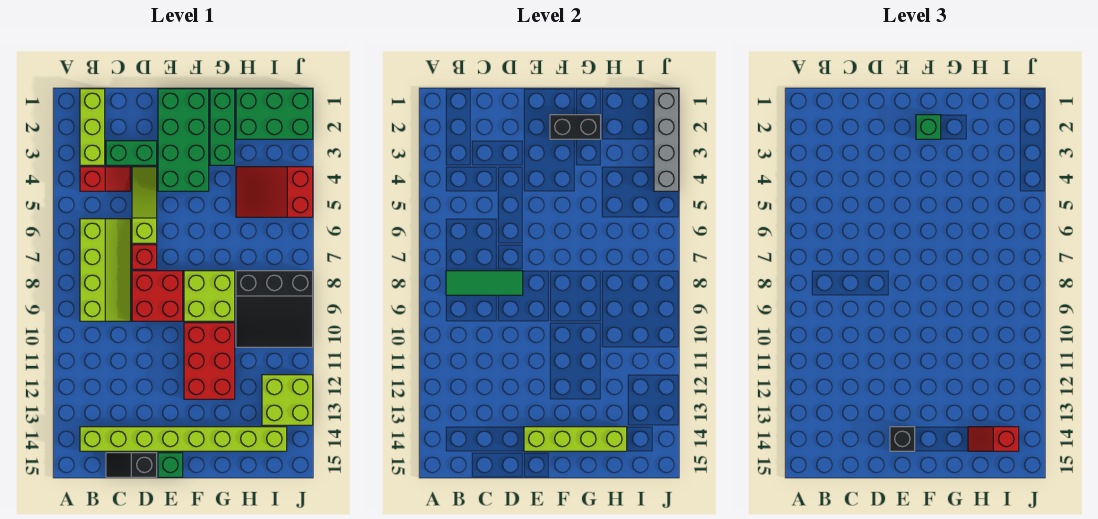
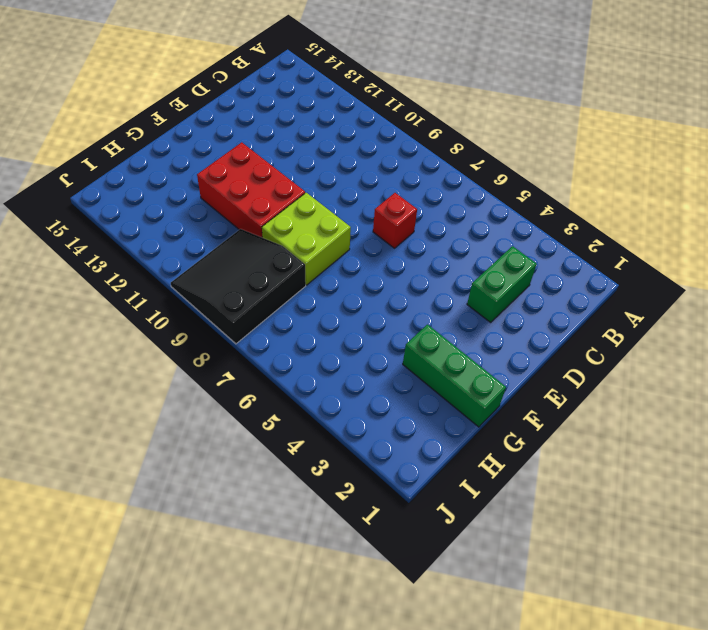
none -> lime 1x3 brick [80,89,105,165]
none -> red 1x2 slope [80,167,131,191]
none -> lime 2x4 slope [80,219,131,321]

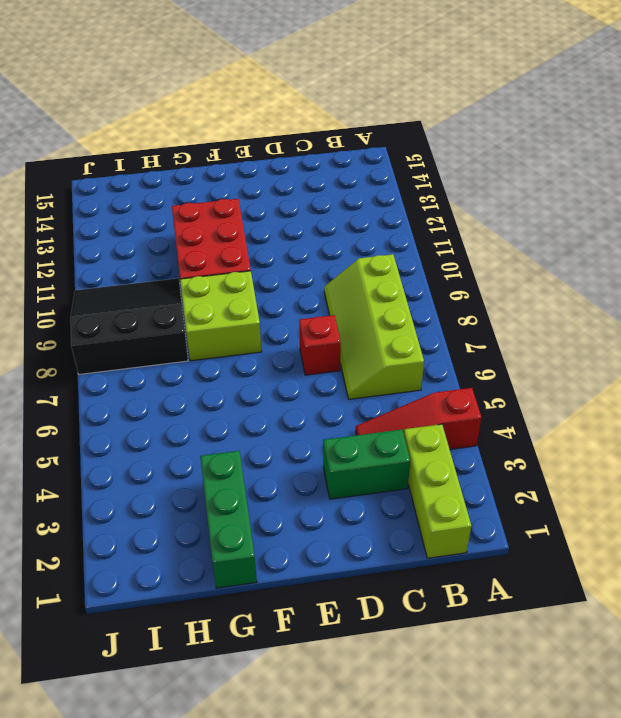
red 1x3 slope [356,388,481,449] -> red 1x2 slope [80,167,131,191]
none -> lime 1x8 brick [80,427,287,451]
none -> black 1x2 slope [106,453,157,477]
none -> lime 1x3 slope [132,167,157,243]

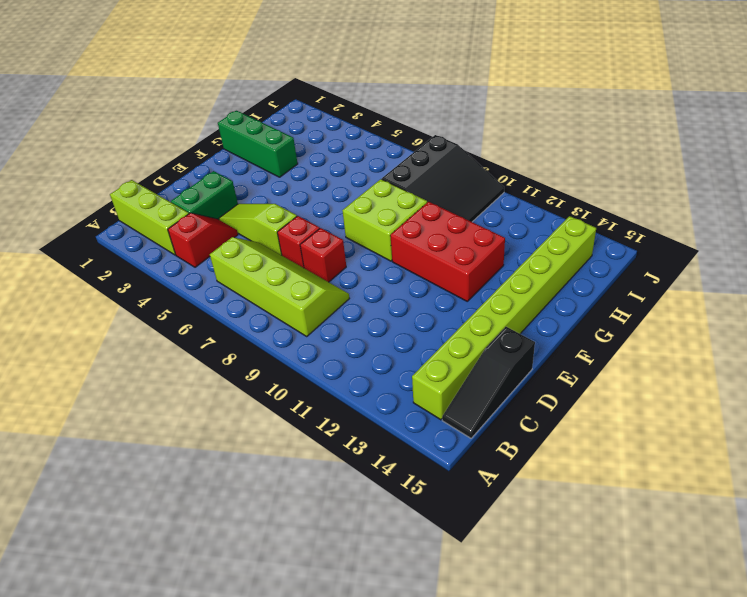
black 1x3 slope [442,327,535,438] -> black 1x2 slope [106,453,157,477]
red 1x1 brick [300,228,346,282] -> red 2x2 brick [132,271,183,321]
none -> green 2x4 brick [158,89,209,191]
none -> green 1x1 brick [158,453,183,477]
none -> green 2x3 brick [236,89,313,139]

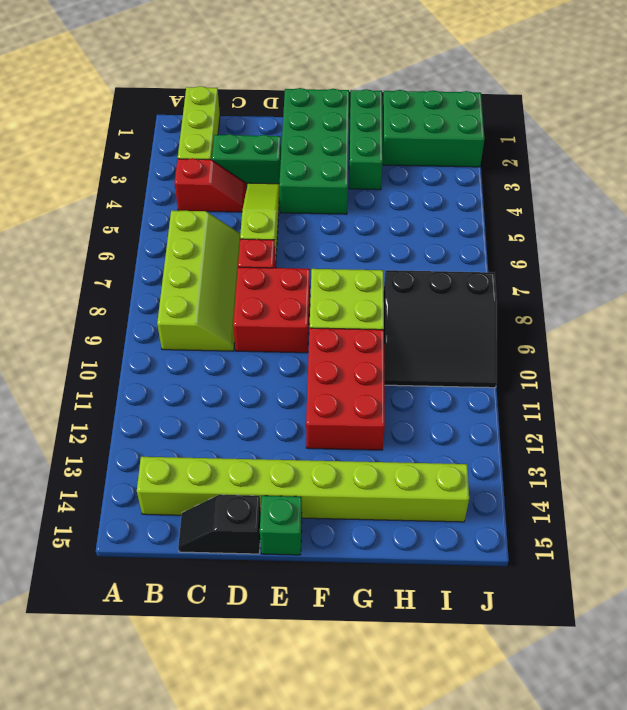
none -> red 2x3 slope [236,167,313,217]
none -> lime 2x2 brick [262,375,313,425]
none -> green 1x3 tile [446,271,523,295]

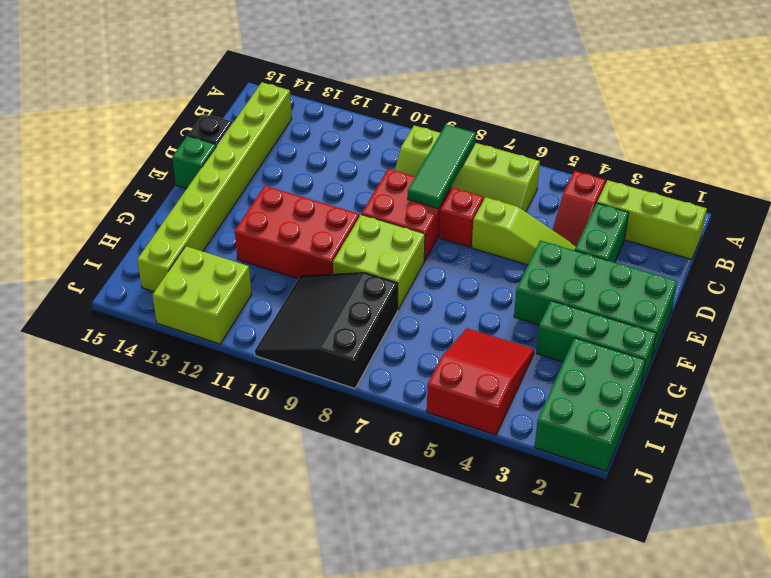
none -> lime 1x4 brick [524,427,627,451]
none -> black 1x2 brick [550,115,601,139]
none -> grey 1x4 brick [654,89,679,191]

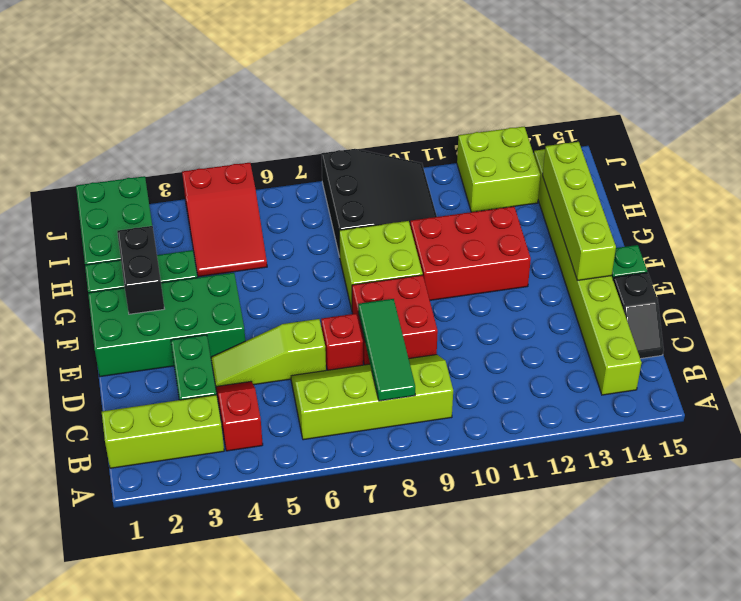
none -> grey 1x4 brick [654,89,679,191]
none -> black 1x1 brick [890,427,915,451]
none -> green 1x1 brick [916,115,941,139]

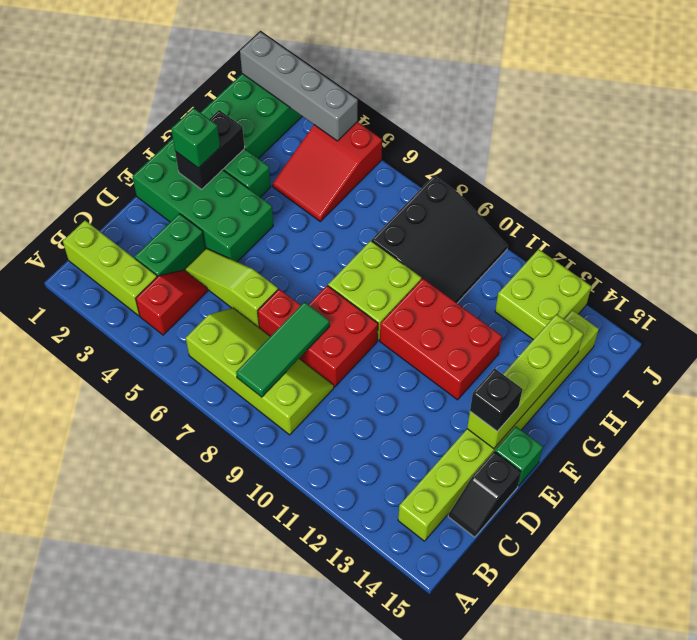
none -> red 1x2 slope [968,427,1019,451]

